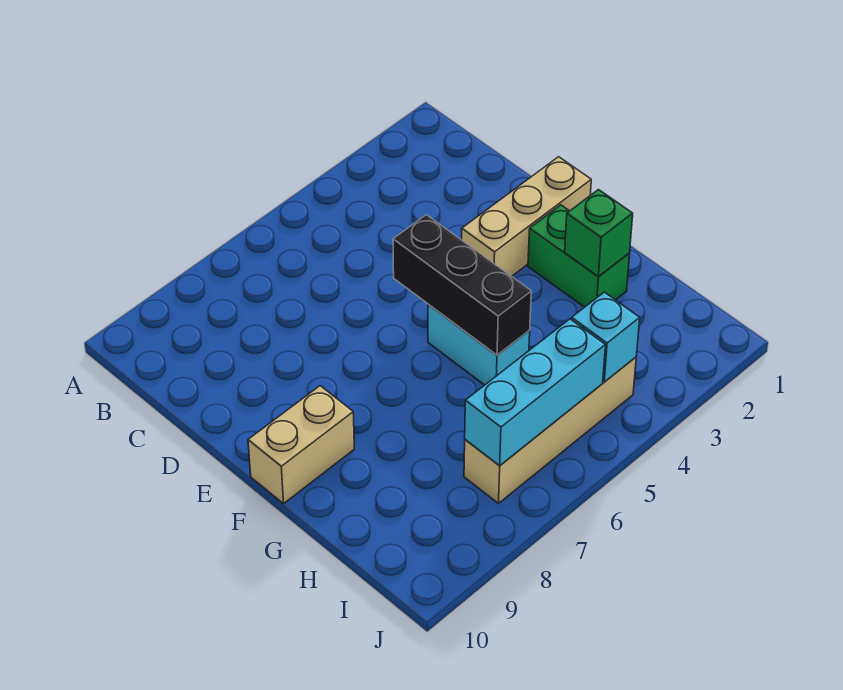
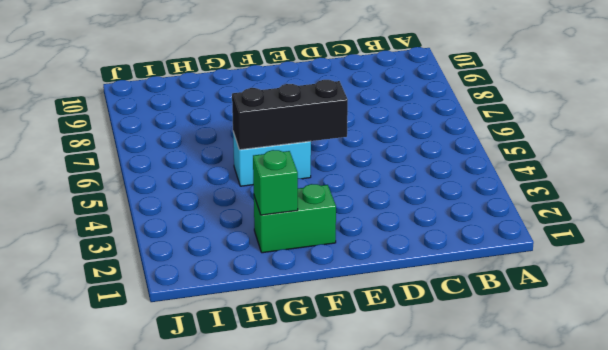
none -> tan 1x3 brick [462,157,591,276]
none -> tan 1x2 brick [248,386,354,504]

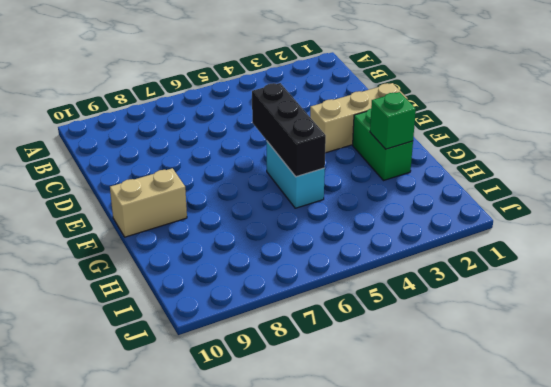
none -> tan 1x4 brick [464,357,636,503]
none -> cyan 1x1 brick [572,292,640,382]

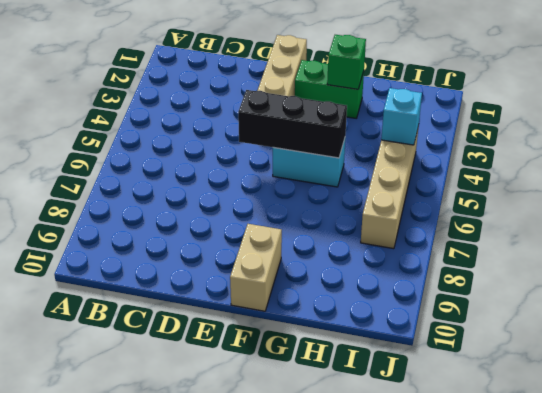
none -> cyan 1x3 brick [465,319,605,465]

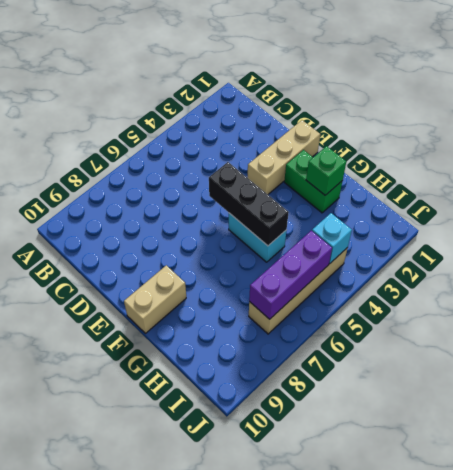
purple 1x3 brick [249,231,332,319] -> cyan 1x3 brick [465,319,605,465]

